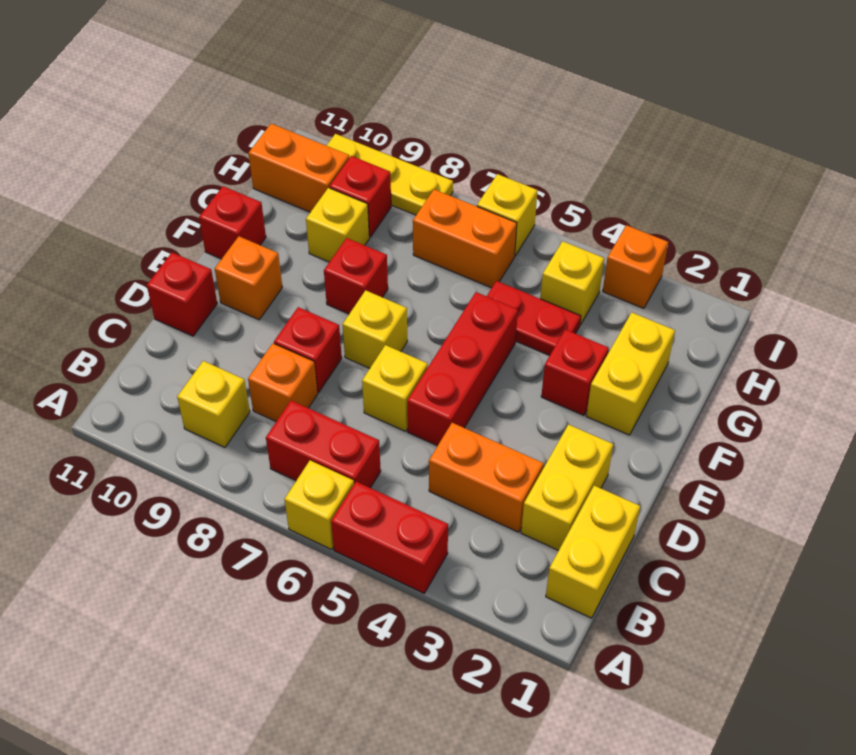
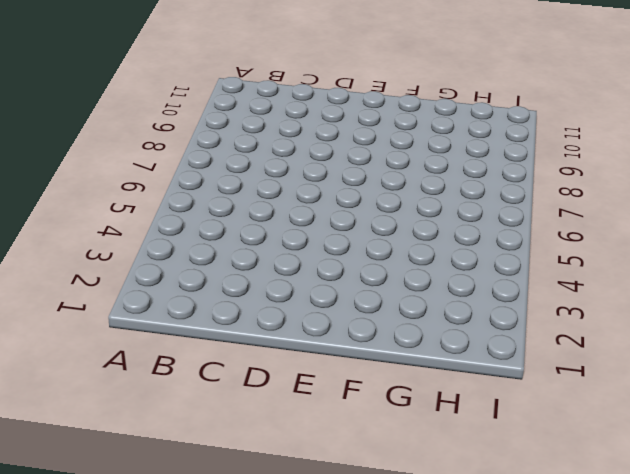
none -> red 1x2 brick [331,482,448,593]
none -> yellow 1x1 brick [284,460,354,550]
none -> yellow 1x2 brick [546,486,640,618]

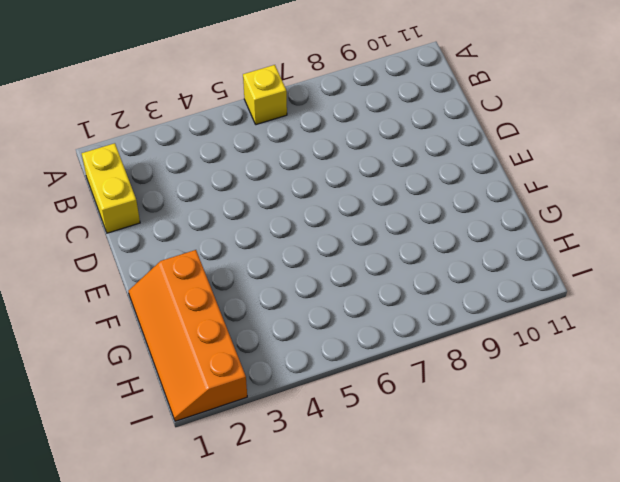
orange 2x4 slope [128,250,247,421] -> yellow 1x2 brick [586,312,675,435]
none -> red 1x2 brick [331,482,448,593]
none -> red 1x2 brick [266,401,381,488]
none -> yellow 1x1 brick [177,361,250,447]

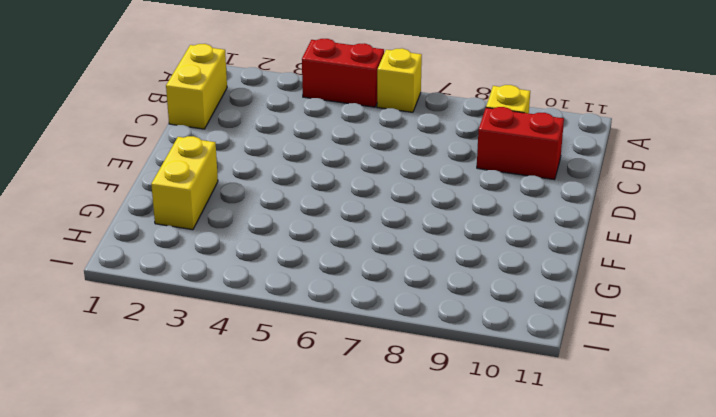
red 1x2 brick [477,107,564,180] -> red 1x2 brick moved to [266,401,381,488]
none -> yellow 1x2 brick [521,425,613,550]
none -> orange 1x2 brick [429,423,543,532]
none -> orange 1x1 brick [248,344,318,421]

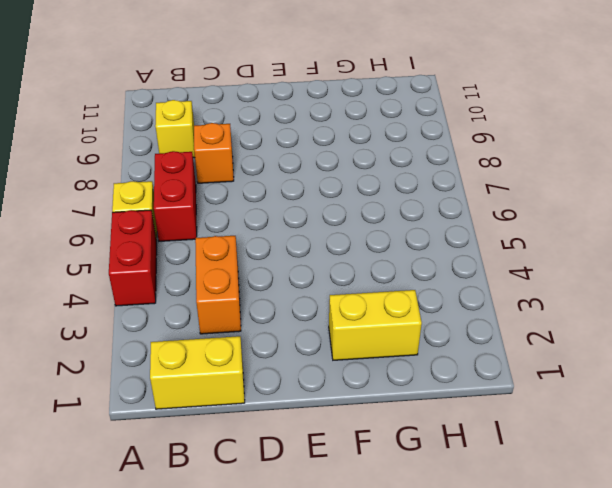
none -> yellow 1x2 brick [521,425,613,550]
none -> red 1x3 brick [407,292,518,446]
none -> yellow 1x1 brick [362,345,428,431]

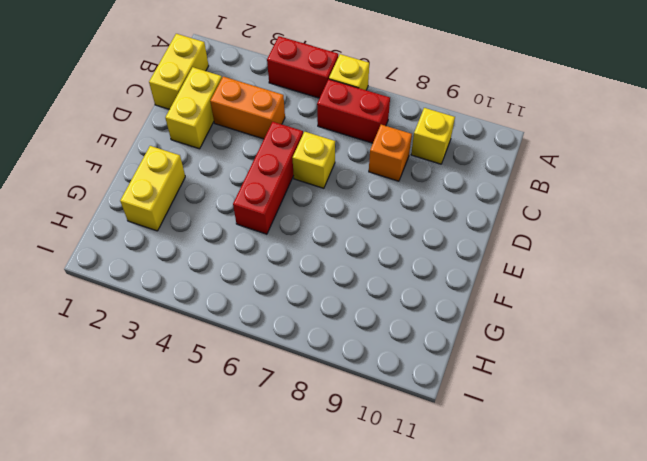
none -> red 1x1 brick [274,307,342,392]
none -> red 1x1 brick [147,252,217,336]
none -> yellow 1x1 brick [343,290,407,368]

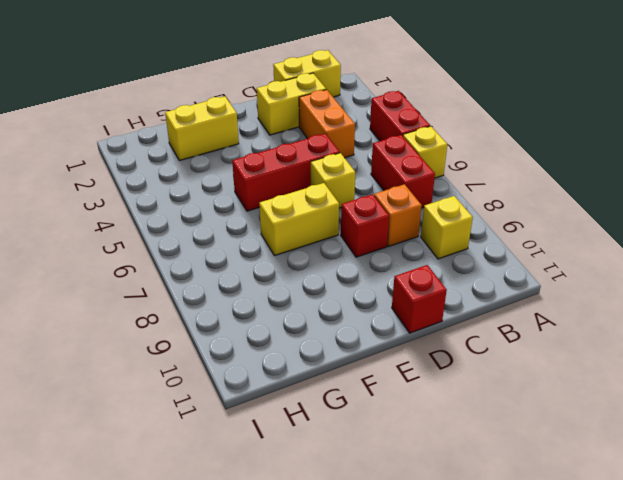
yellow 1x2 brick [259,183,339,256] -> yellow 1x1 brick [343,290,407,368]
none -> orange 1x1 brick [215,236,282,320]
none -> red 1x1 brick [541,329,609,415]
none -> red 1x1 brick [324,238,388,314]

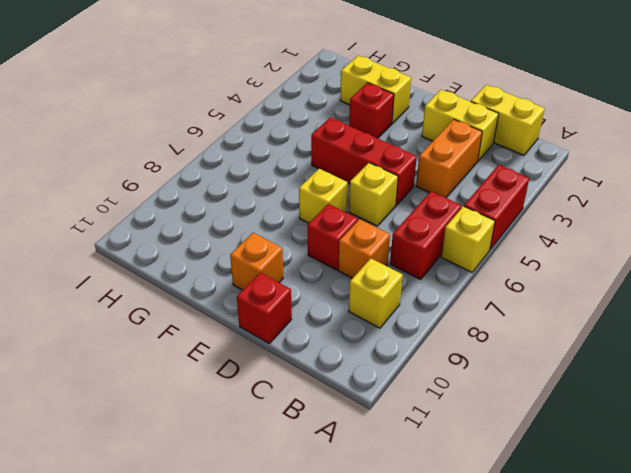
none -> red 1x1 brick [324,238,388,314]
none -> red 1x1 brick [199,186,266,259]
none -> red 1x2 plate [487,281,581,356]

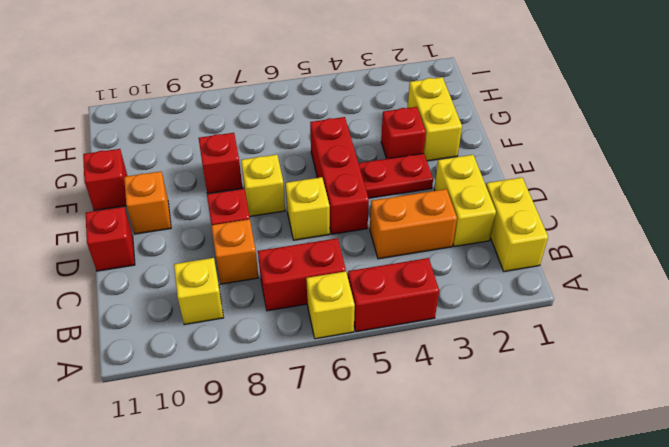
red 1x2 plate [358,153,433,198] -> red 1x2 plate moved to [487,281,581,356]
none -> yellow 1x1 brick [306,188,369,262]
none -> yellow 1x1 brick [540,241,604,325]
none -> orange 1x2 brick [413,189,517,288]

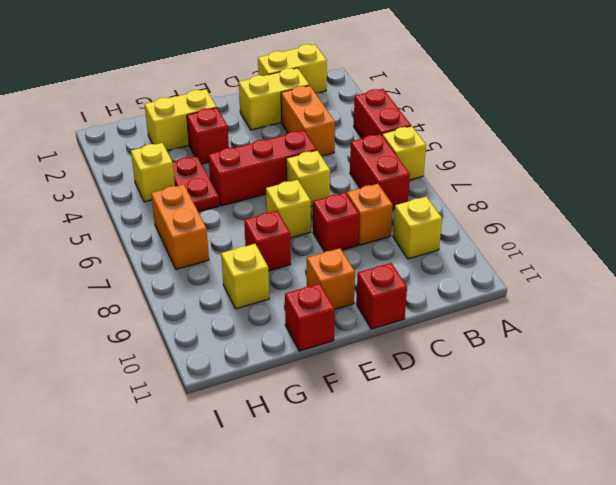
none -> red 1x1 brick [329,156,391,237]
none -> orange 1x2 brick [248,124,349,212]
none -> orange 1x1 brick [603,225,668,308]

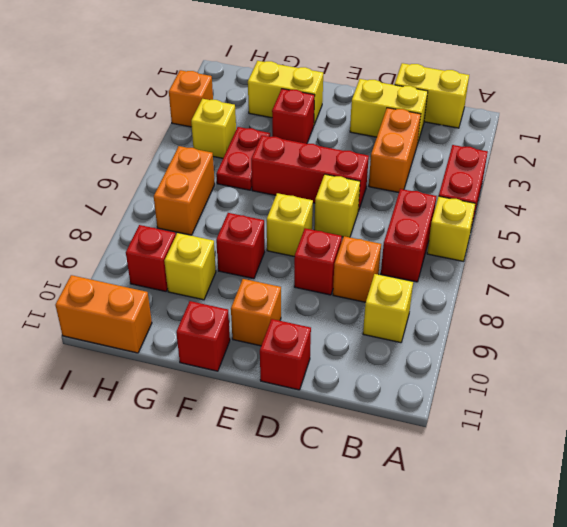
orange 1x2 brick [55,275,152,353] -> orange 1x2 brick turned to [248,124,349,212]
none -> yellow 1x1 brick [477,174,538,256]
none -> yellow 1x3 plate [327,134,453,215]

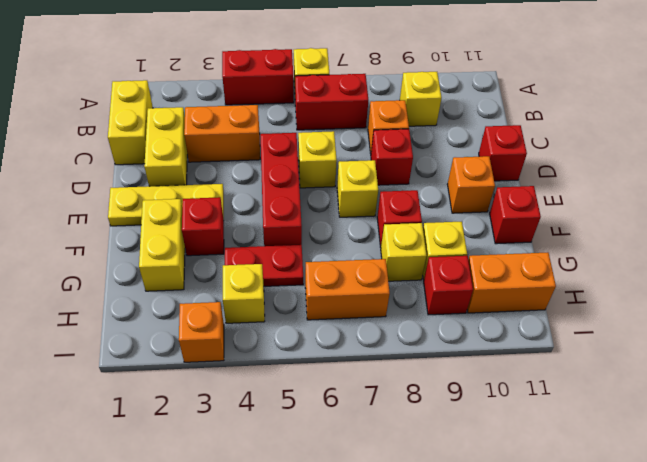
yellow 1x3 plate [108,184,224,226] -> yellow 1x3 plate moved to [327,134,453,215]
yellow 1x1 brick [381,223,427,281] -> yellow 1x1 brick moved to [477,174,538,256]

